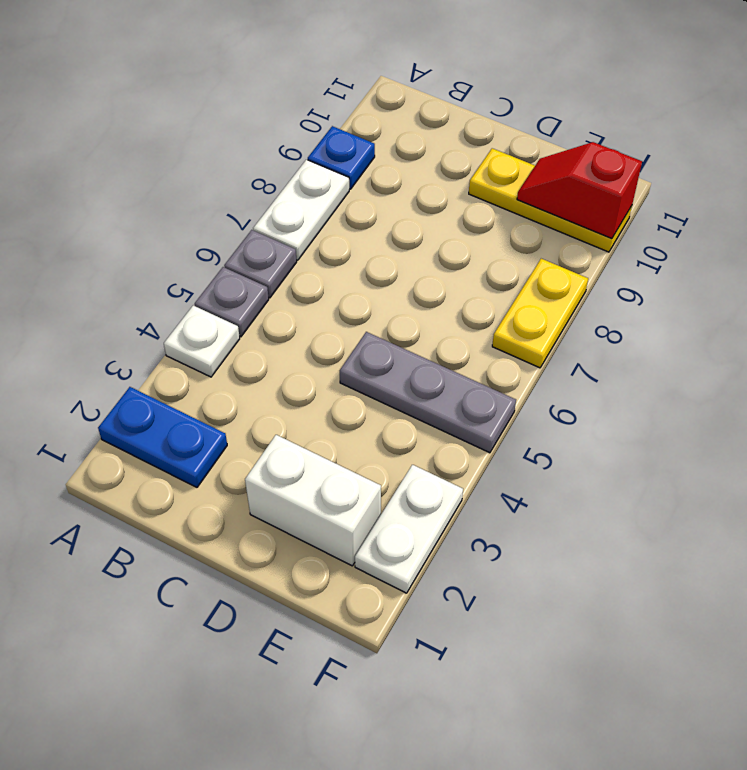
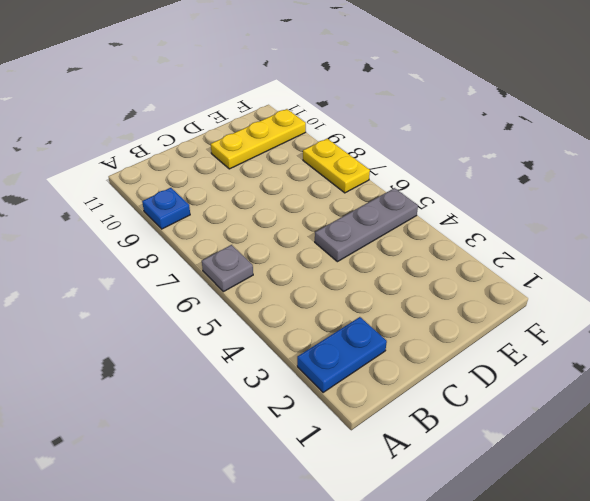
none -> white 1x1 plate [164,305,240,377]
none -> grey 1x1 plate [195,267,269,337]
none -> white 1x2 plate [253,160,349,260]

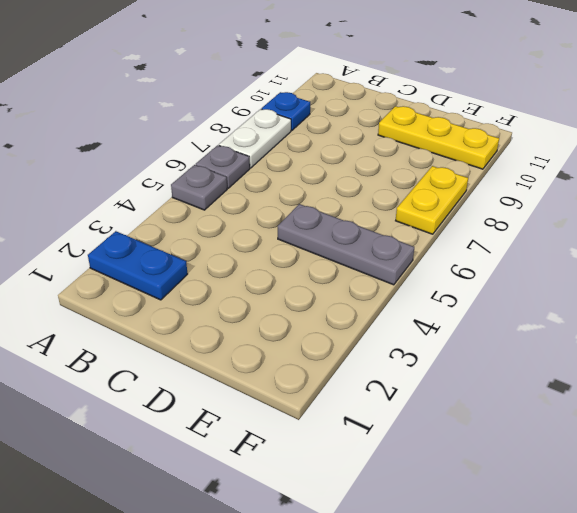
none -> white 1x1 plate [164,305,240,377]
none -> white 1x2 brick [245,435,381,566]
none -> white 1x2 plate [355,465,463,593]

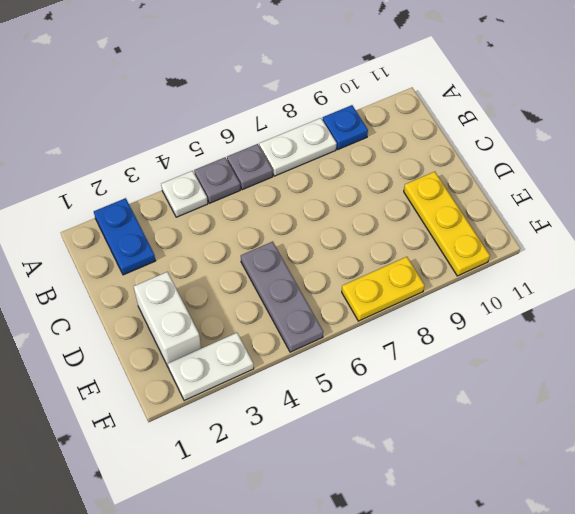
none -> red 1x2 slope [517,142,642,239]

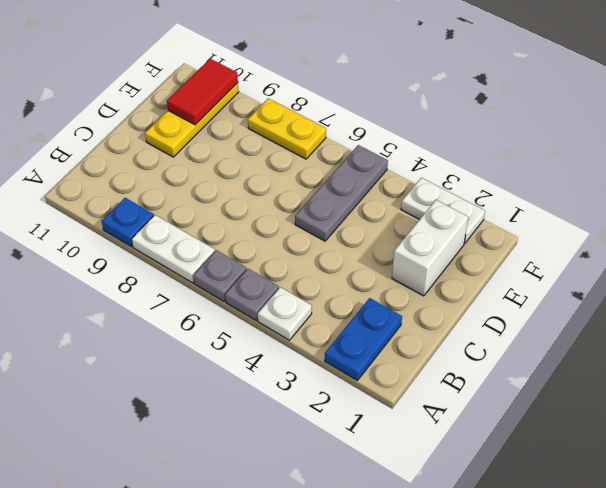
red 1x2 tile [167,59,238,125] -> red 1x2 slope [517,142,642,239]

